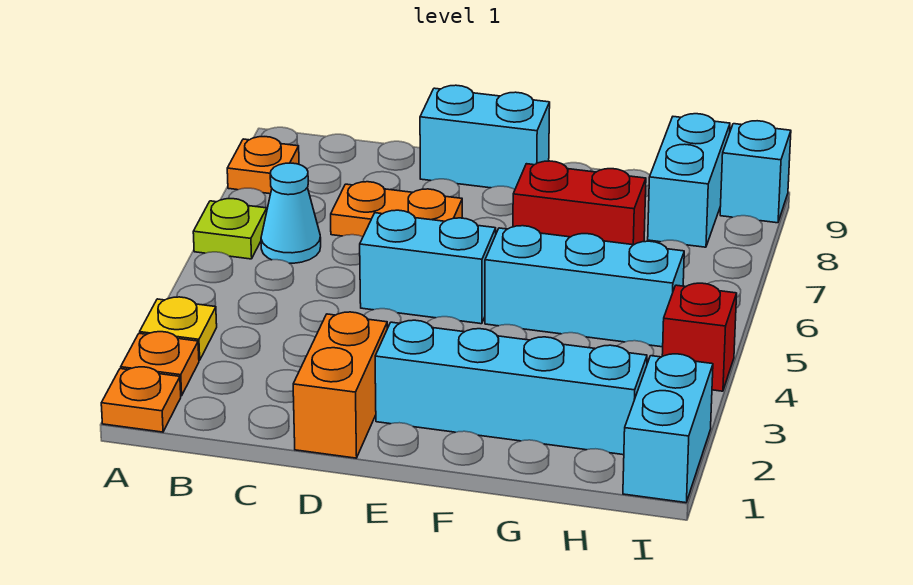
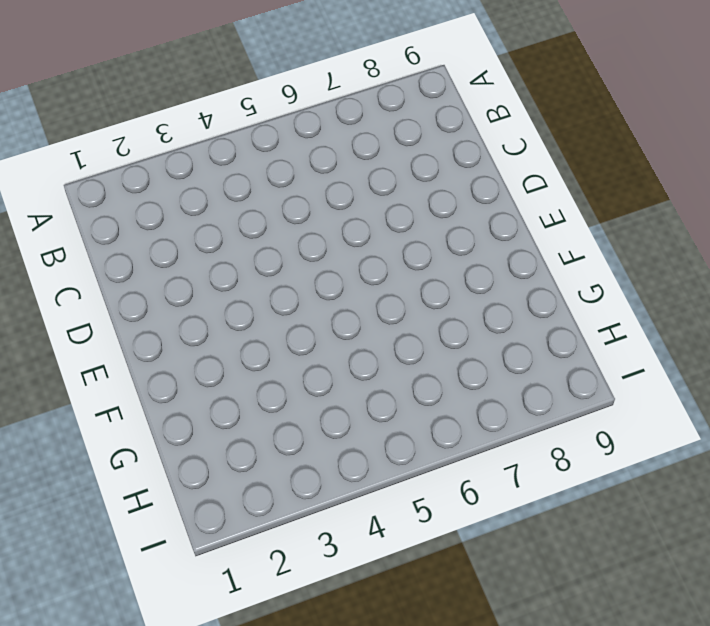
none -> orange 1x1 plate [101,367,181,432]
none -> orange 1x1 plate [121,332,199,396]
none -> yellow 1x1 plate [140,297,217,360]

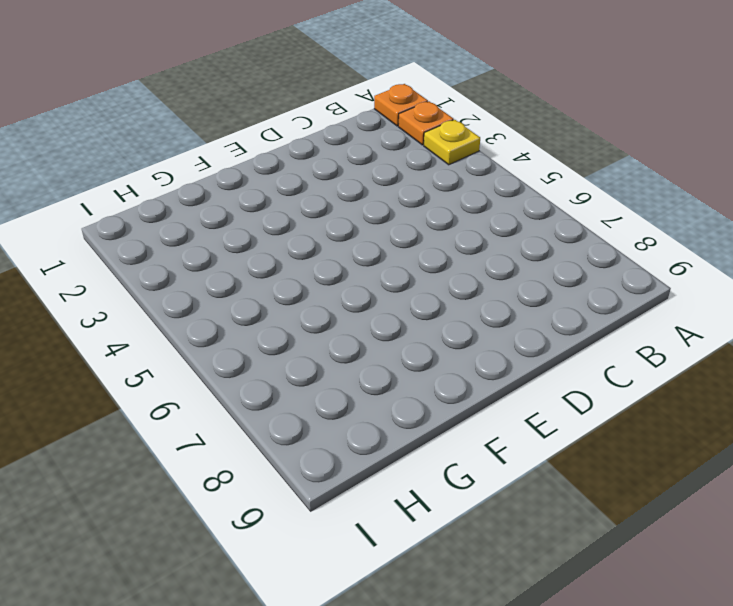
none -> lime 1x1 plate [193,199,267,259]
none -> orange 1x1 plate [227,137,299,194]
none -> cyan 1x1 cone [261,163,321,263]

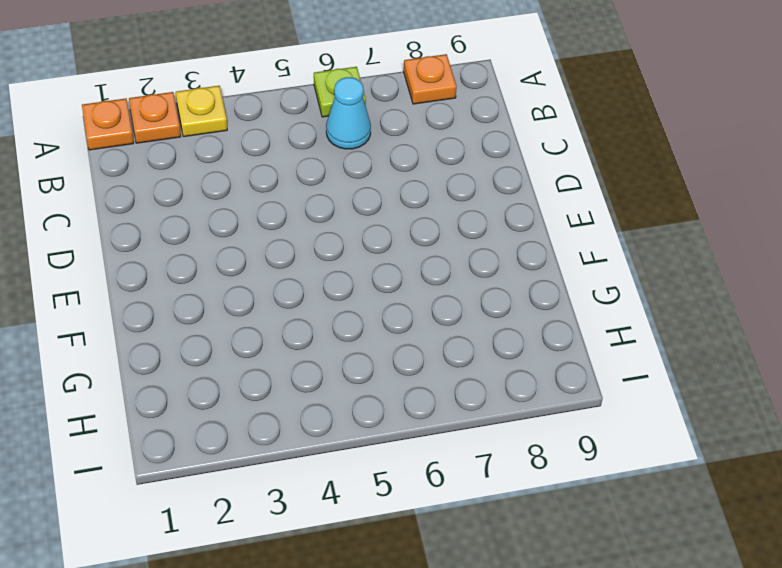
none -> orange 1x2 plate [331,182,462,237]
none -> orange 1x2 brick [293,312,387,458]
none -> cyan 1x2 brick [360,210,496,324]

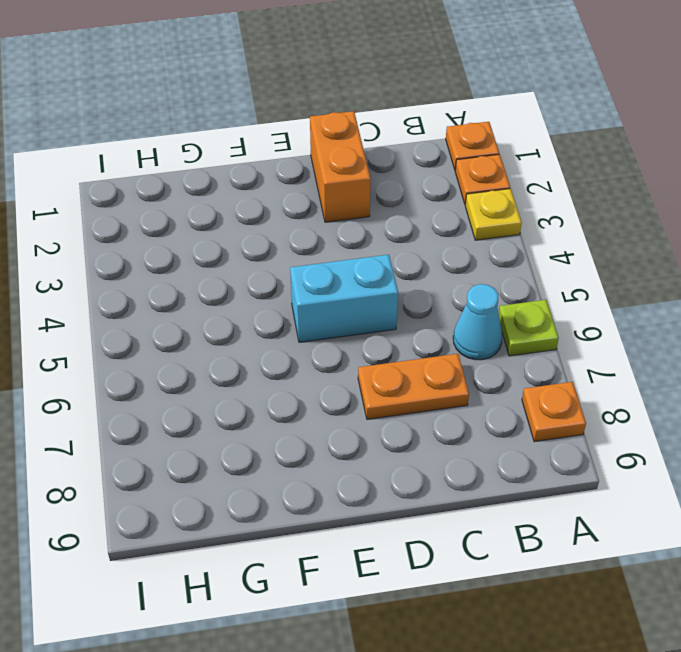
none -> cyan 1x2 brick [420,85,550,189]
none -> cyan 1x4 brick [375,320,647,455]
none -> cyan 1x3 brick [485,226,684,347]

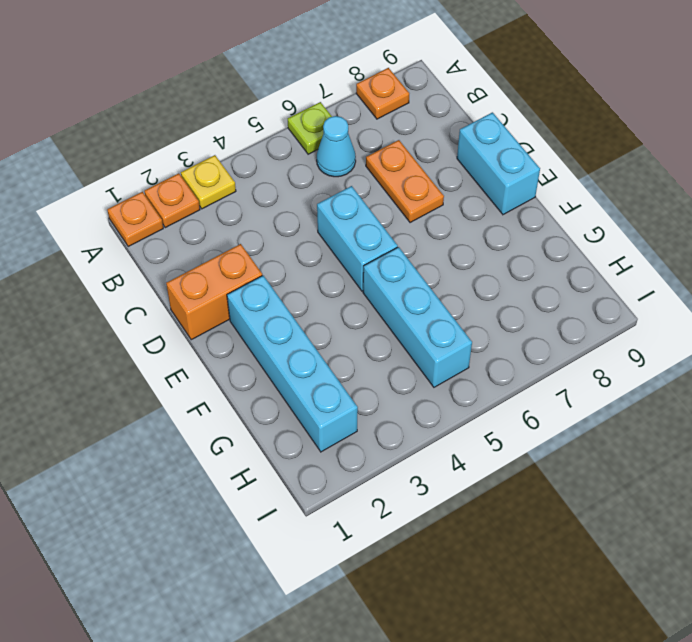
none -> red 1x2 brick [513,161,646,245]
none -> cyan 1x2 brick [648,114,730,247]
none -> cyan 1x2 brick [623,354,713,503]

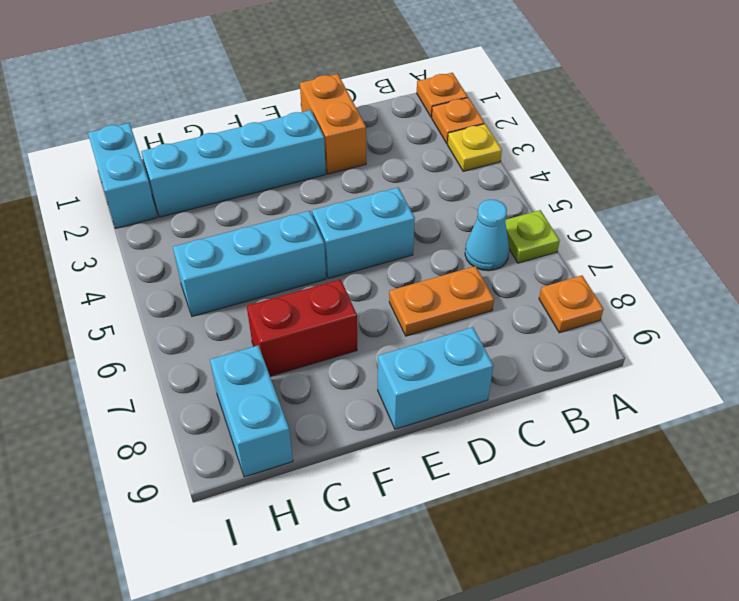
none -> red 1x1 brick [662,283,737,391]
none -> cyan 1x1 brick [720,121,791,223]

